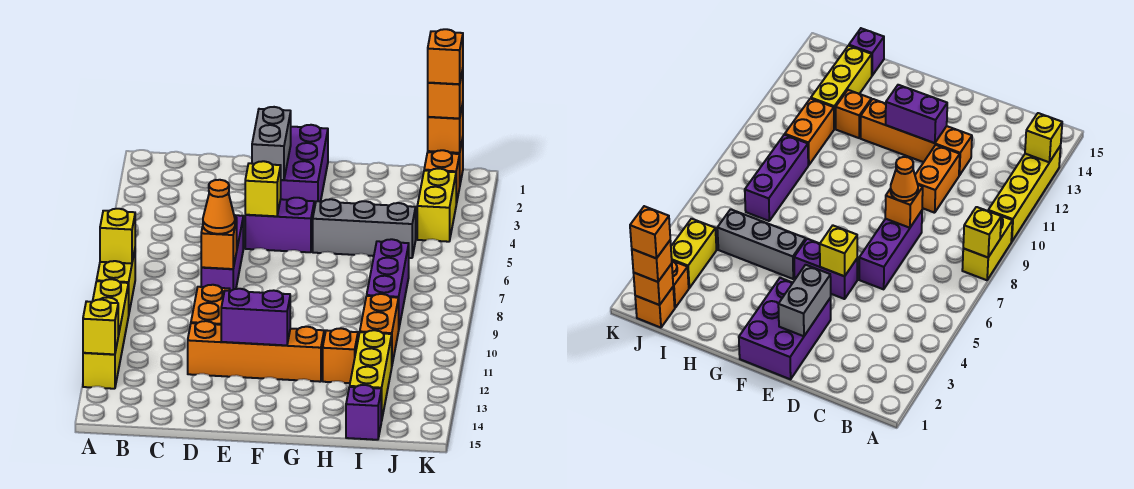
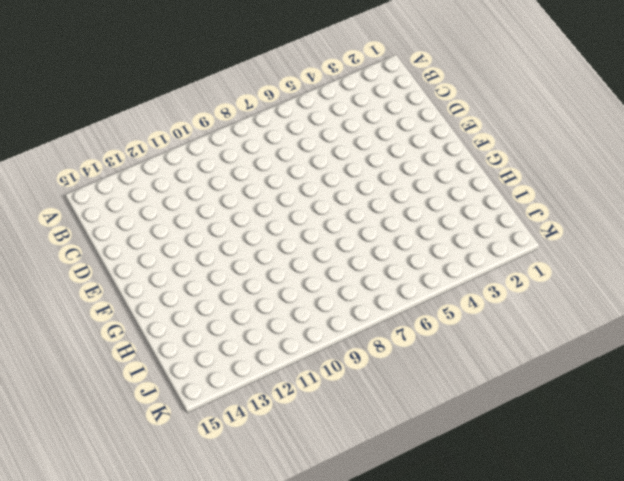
none -> yellow 1x2 brick [97,251,135,312]
none -> yellow 1x4 brick [83,279,129,389]
none -> purple 1x3 brick [201,215,243,291]

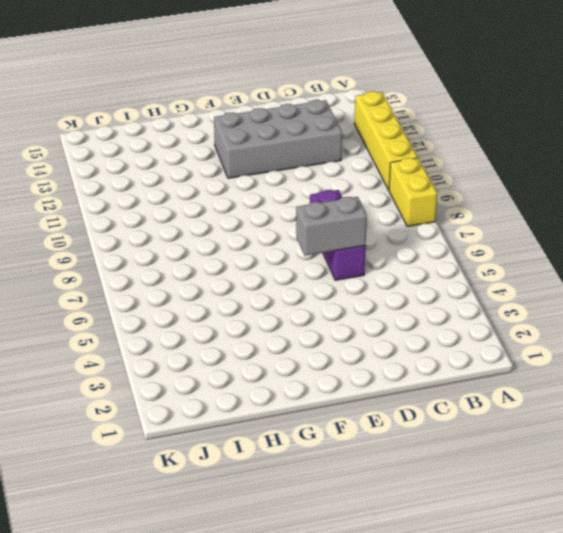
grey 2x4 brick [214,100,342,178] -> orange 1x4 brick [188,321,324,382]
grey 1x2 brick [296,197,367,256] -> grey 1x2 brick turned to [252,107,291,180]
none -> orange 1x2 brick [191,285,230,325]
none -> purple 2x3 brick [281,125,328,209]
none -> purple 1x2 brick [245,198,314,252]

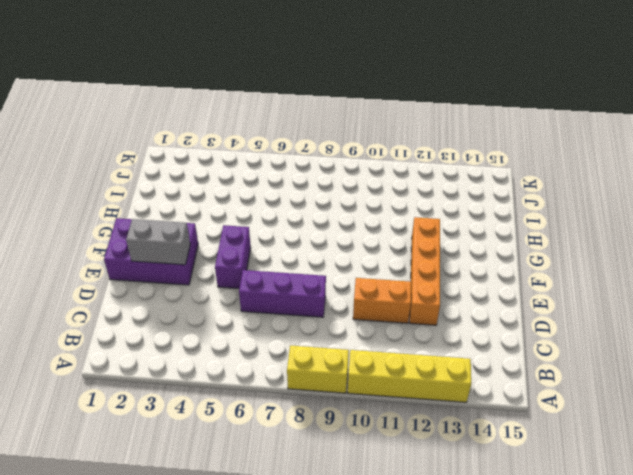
none -> grey 1x3 brick [313,199,416,258]
none -> orange 1x1 brick [323,328,358,383]
none -> purple 1x3 brick [367,239,409,326]

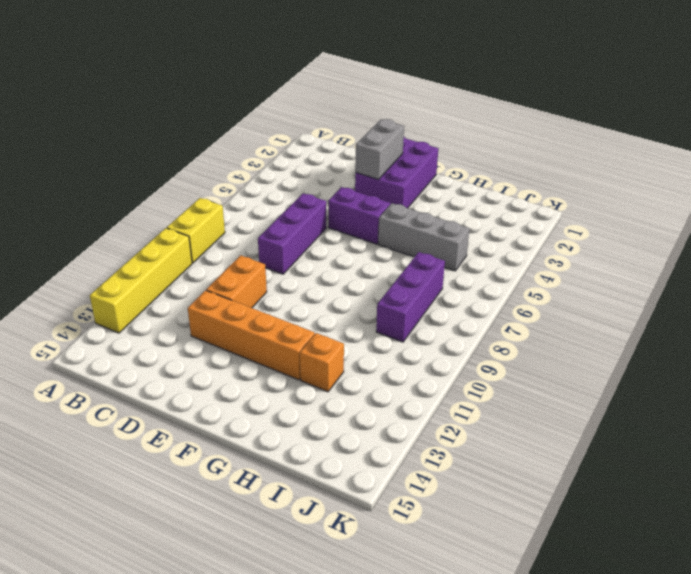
none -> orange 1x2 brick [360,294,399,364]
none -> yellow 1x3 brick [350,330,392,421]
none -> purple 1x1 brick [346,385,381,440]

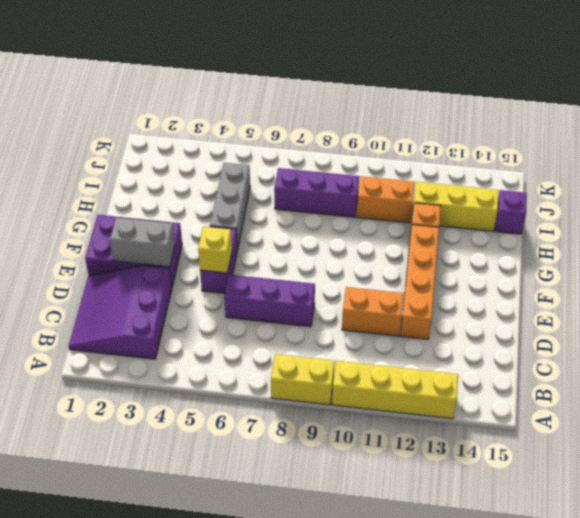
purple 3x3 slope [69,265,172,359] -> none
none -> orange 1x1 brick [635,287,675,328]
none -> orange 1x1 brick [424,150,460,204]
none -> yellow 1x2 brick [417,169,456,242]

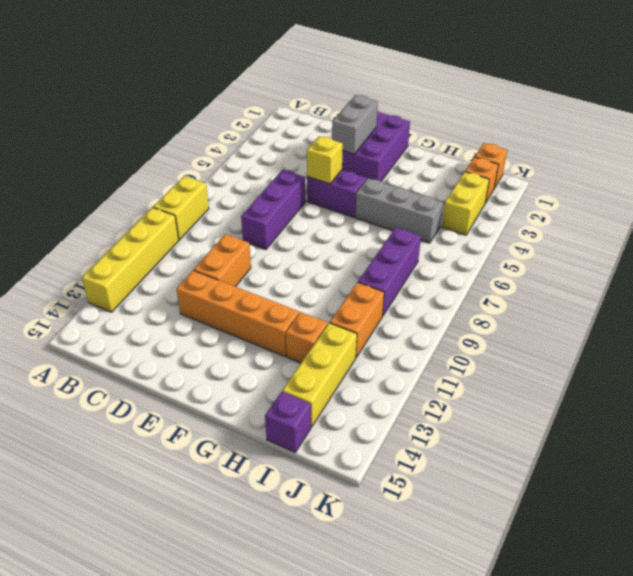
none -> yellow 1x1 brick [100,209,135,264]
none -> yellow 1x1 brick [83,299,118,354]
none -> orange 1x1 brick [201,218,237,269]

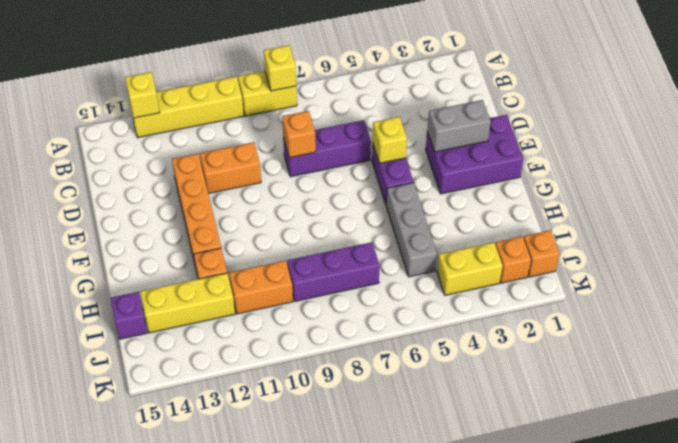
none -> purple 1x2 brick [221,289,290,345]
none -> orange 1x1 brick [428,104,463,153]
none -> orange 1x1 cone [203,180,235,234]

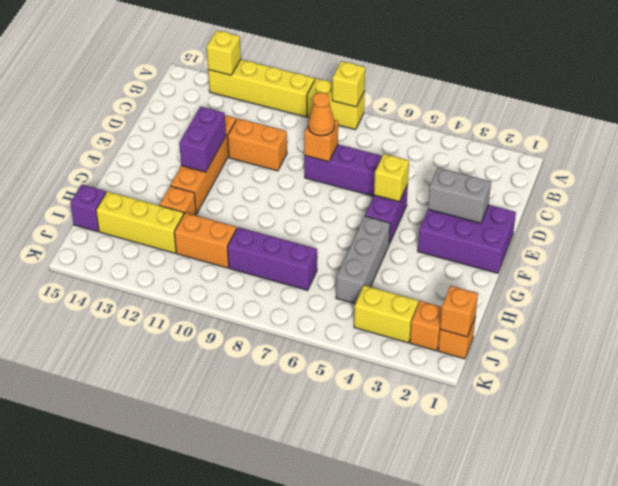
none -> orange 1x1 brick [428,70,463,118]
none -> orange 1x1 brick [428,29,463,84]

